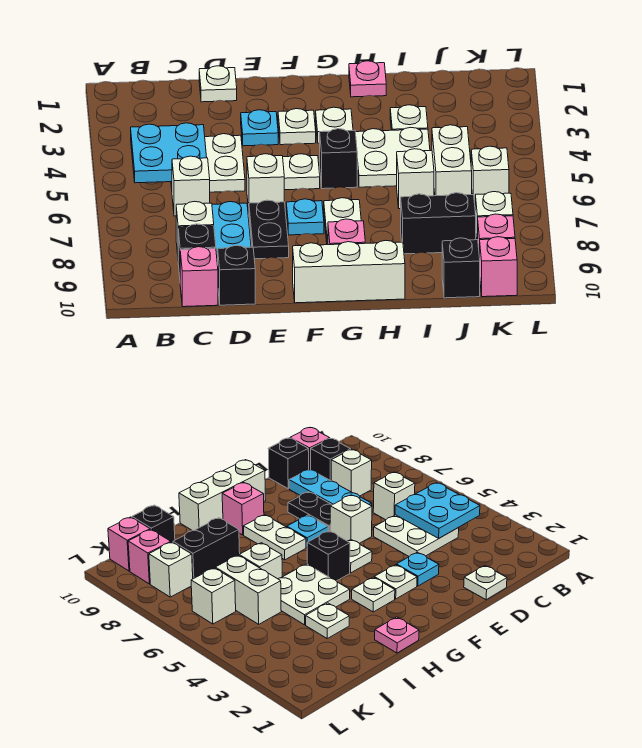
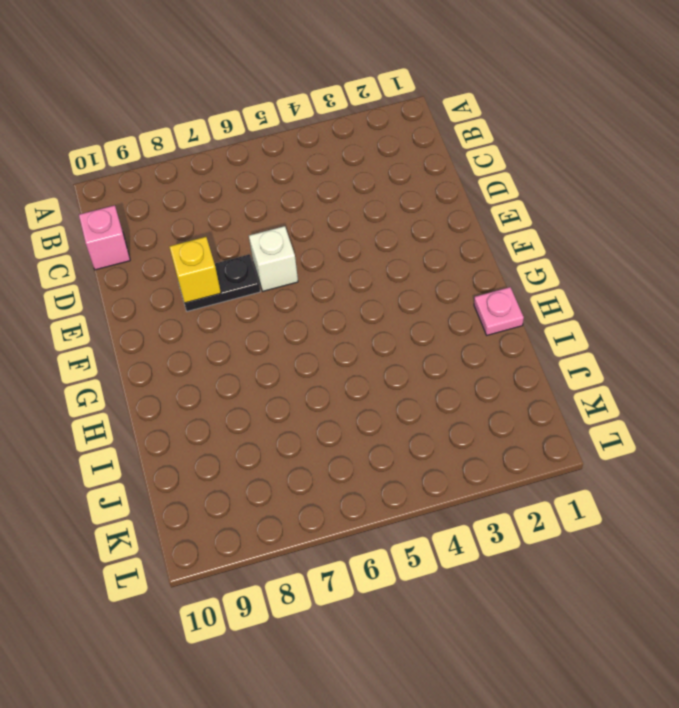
yellow 1x1 brick [169,237,221,303] -> none
none -> white 2x2 plate [171,134,245,192]
none -> white 1x1 brick [172,156,210,216]
none -> white 1x1 brick [176,201,214,254]
none -> black 1x1 brick [178,224,216,276]

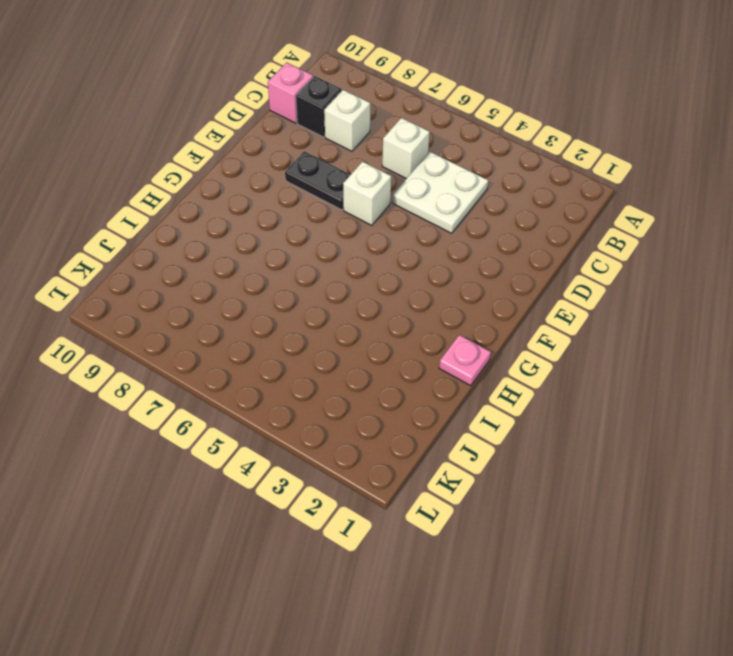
none -> white 1x1 plate [199,66,237,102]
none -> cyan 1x3 plate [212,202,251,265]
none -> black 1x1 brick [218,246,255,305]
none -> cyan 1x1 plate [241,110,278,146]

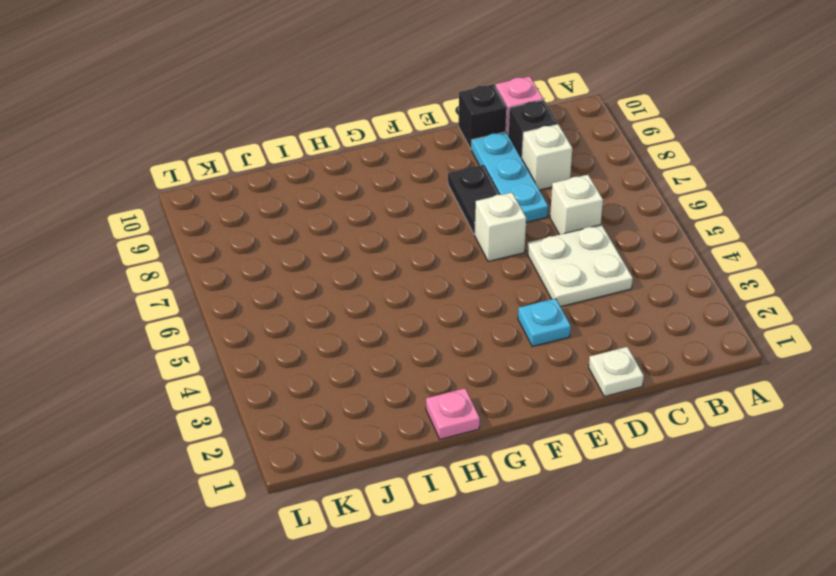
none -> white 1x1 plate [278,109,316,145]
none -> white 1x1 plate [283,154,320,190]
none -> cyan 1x1 plate [286,199,324,235]
none -> white 1x3 brick [293,240,405,303]

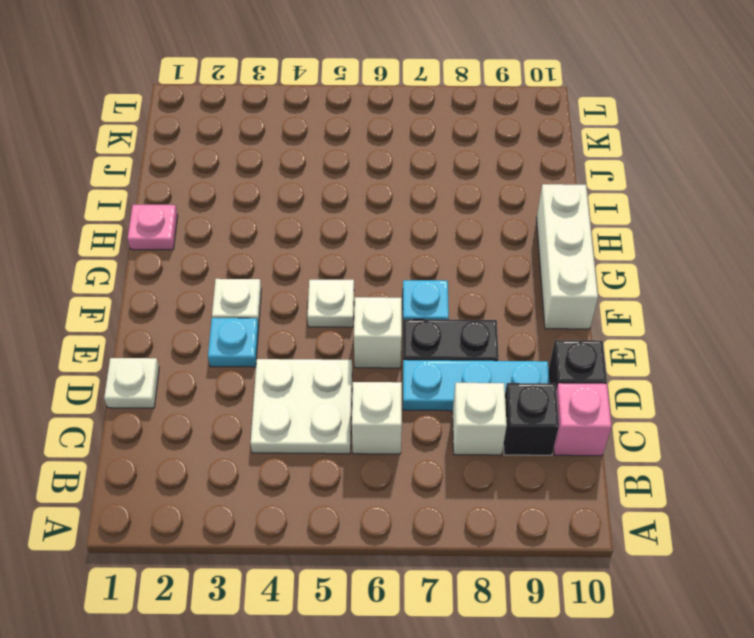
none -> white 1x1 plate [316,107,353,143]
none -> black 1x1 brick [320,129,357,189]
none -> white 1x2 plate [324,198,361,245]
none -> pink 1x1 brick [328,219,365,245]

